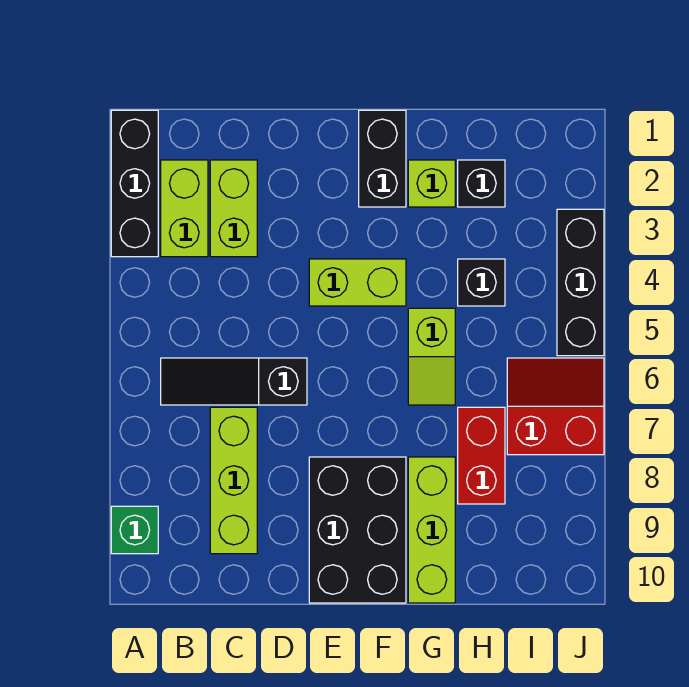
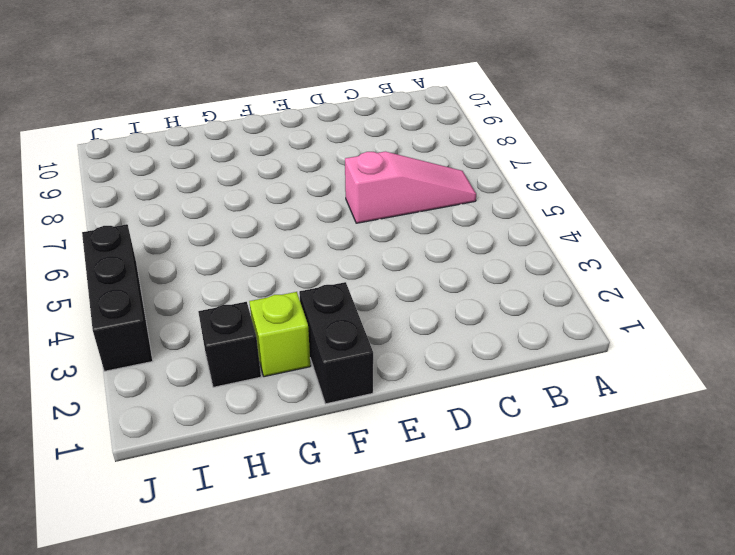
pink 1x3 slope [345,152,476,223] -> black 1x3 slope [161,358,307,405]
none -> black 1x3 brick [111,110,158,257]
none -> green 1x1 brick [111,506,158,554]
none -> lime 1x2 brick [161,160,208,257]

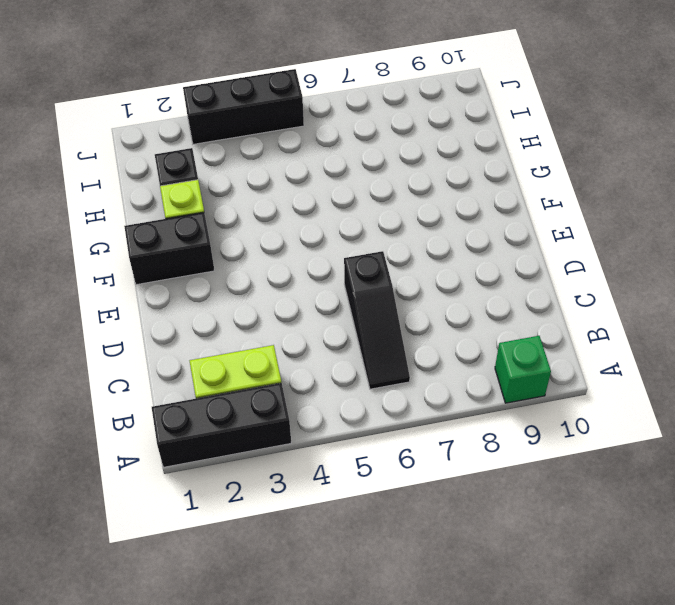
none -> lime 1x2 brick [210,160,257,257]
none -> lime 1x3 brick [210,407,257,554]
none -> lime 1x2 brick [309,259,406,306]

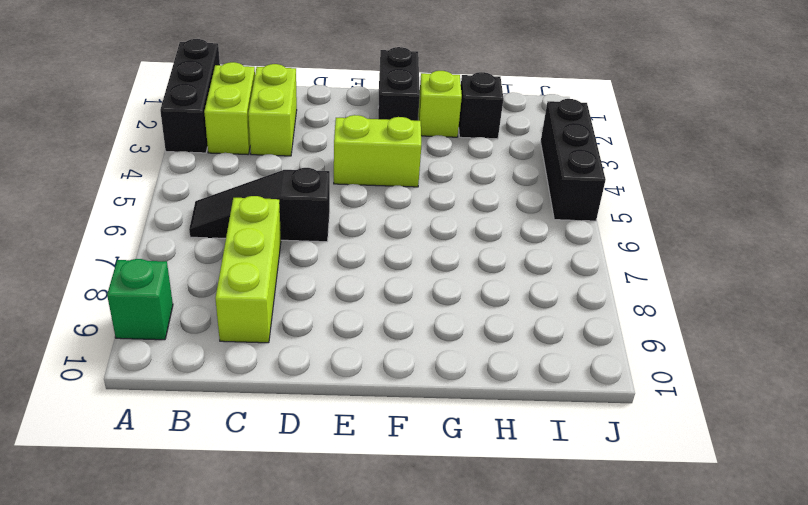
none -> black 2x3 brick [309,457,406,603]
none -> lime 1x2 slope [408,308,455,405]
none -> lime 1x3 brick [408,457,455,603]

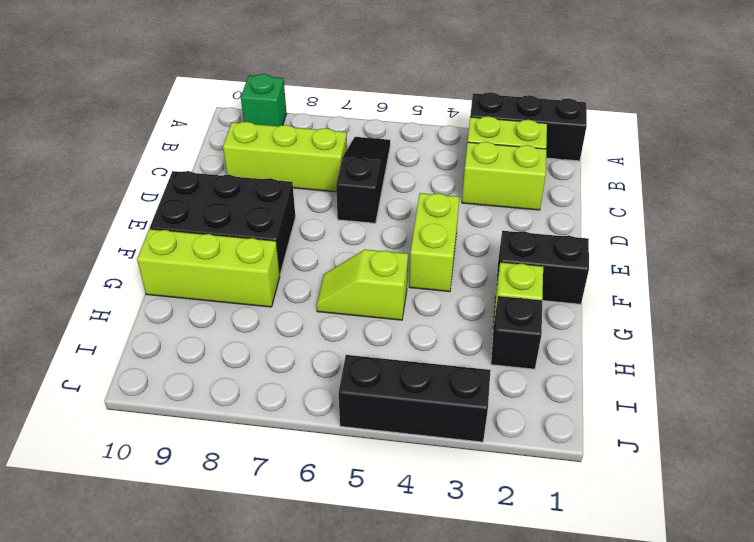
none -> black 1x1 brick [458,259,505,306]
none -> red 1x2 brick [458,407,505,504]
none -> red 2x2 slope [507,358,604,455]

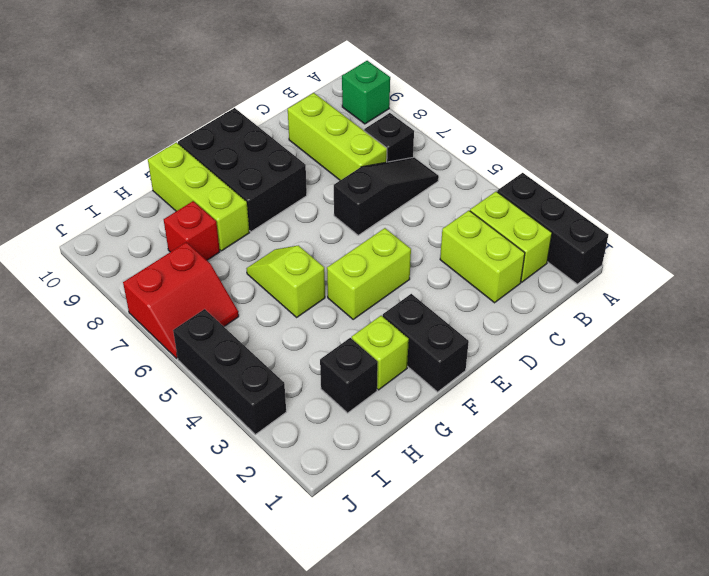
black 1x1 brick [364,113,414,162] -> black 1x1 brick moved to [458,259,505,306]
red 1x1 brick [164,201,220,260] -> red 1x2 brick [458,407,505,504]

